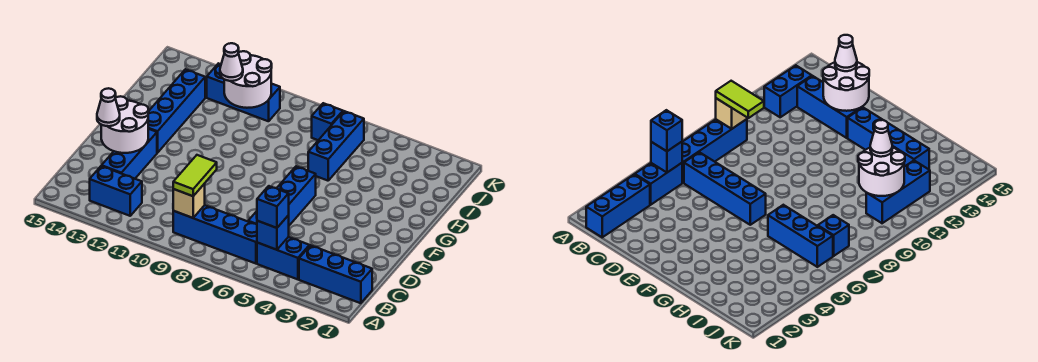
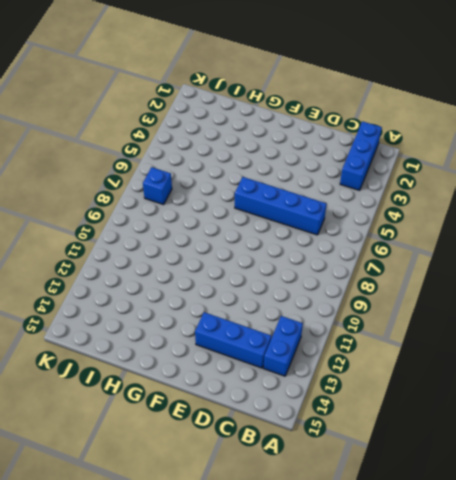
none -> blue 1x2 brick [257,237,309,279]
none -> blue 1x4 brick [173,205,257,264]
none -> blue 1x4 brick [148,69,205,153]

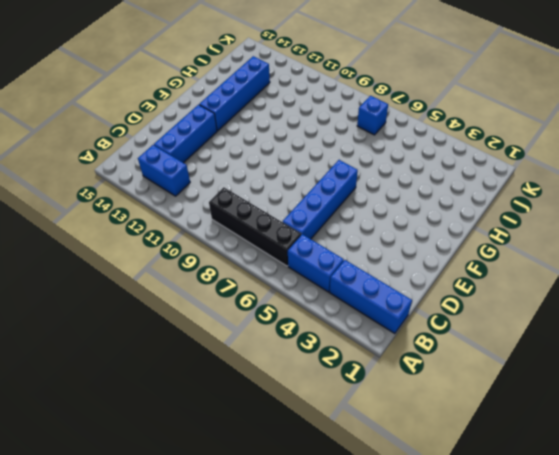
black 1x4 brick [209,187,301,266] -> blue 1x4 brick [173,205,257,264]
none -> blue 1x3 brick [308,111,364,181]
none -> blue 1x3 brick [207,63,280,121]
none -> blue 1x1 brick [257,215,289,250]

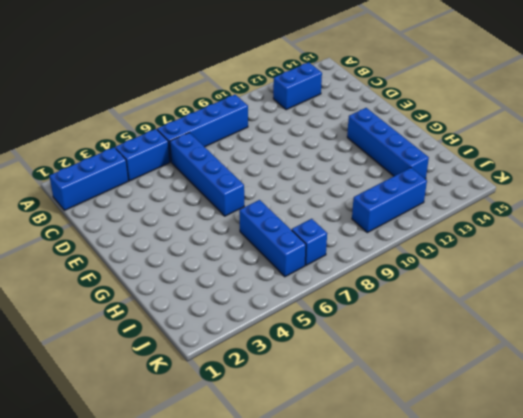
none -> blue 1x3 brick [102,129,157,179]
none -> blue 1x1 brick [257,215,289,250]
none -> tan 1x1 brick [173,184,205,218]

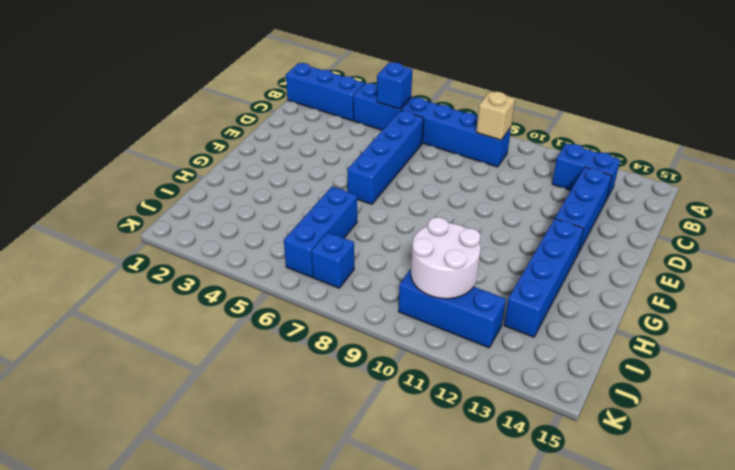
none -> white 2x2 round brick [101,96,149,153]
none -> blue 1x1 brick [257,186,289,228]
none -> lime 1x2 tile [173,155,217,196]

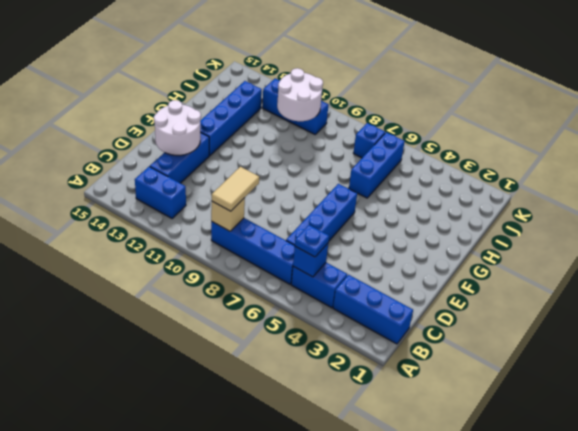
blue 1x1 plate [295,225,329,257] -> blue 1x1 brick [257,186,289,228]
tan 1x2 tile [212,167,259,211] -> lime 1x2 tile [173,155,217,196]
none -> white 1x1 cone [97,88,120,126]
none -> white 1x1 cone [220,43,243,81]

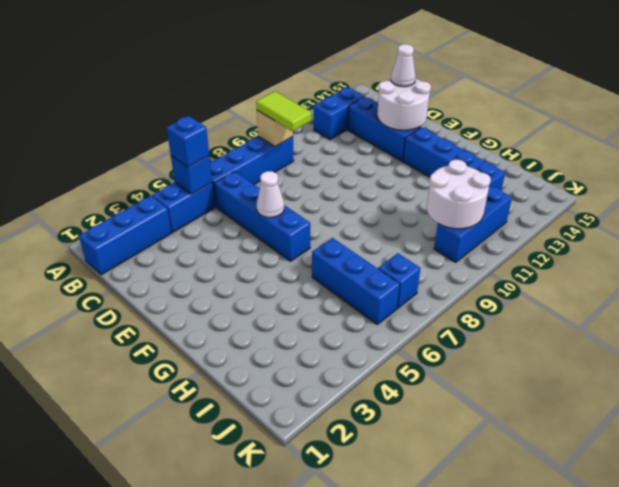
white 1x1 cone [257,171,284,218] -> white 1x1 cone moved to [220,43,243,81]

